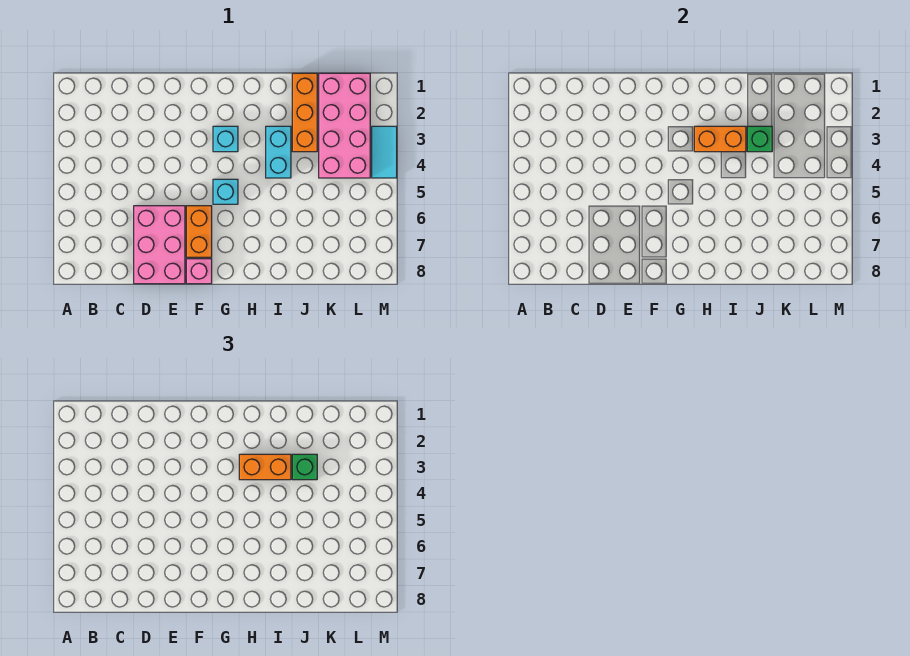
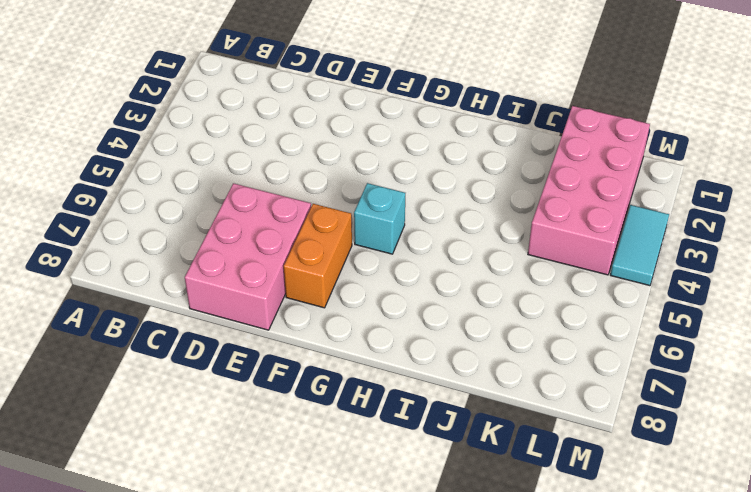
none -> pink 1x1 brick [186,259,212,284]
none -> cyan 1x1 brick [213,126,238,152]
none -> cyan 1x2 brick [266,126,291,178]

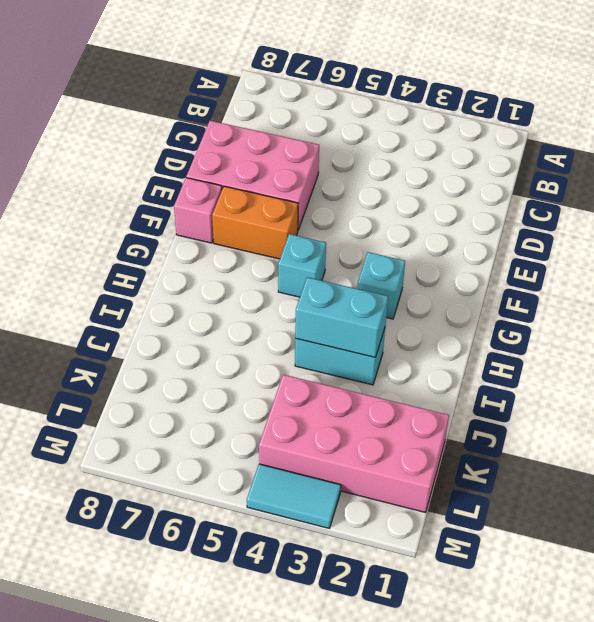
cyan 1x2 brick [295,277,388,357] -> orange 1x2 brick [694,126,746,152]
none -> orange 1x3 brick [292,73,317,152]
none -> green 1x1 brick [747,126,772,152]
none -> orange 1x2 brick [239,454,291,480]

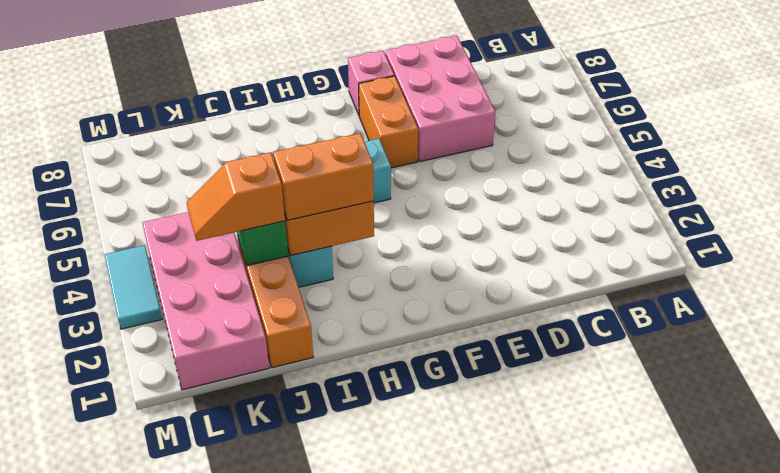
orange 1x2 slope [187,153,285,241] -> green 1x1 brick [292,454,317,480]
none -> cyan 1x1 brick [213,126,238,152]

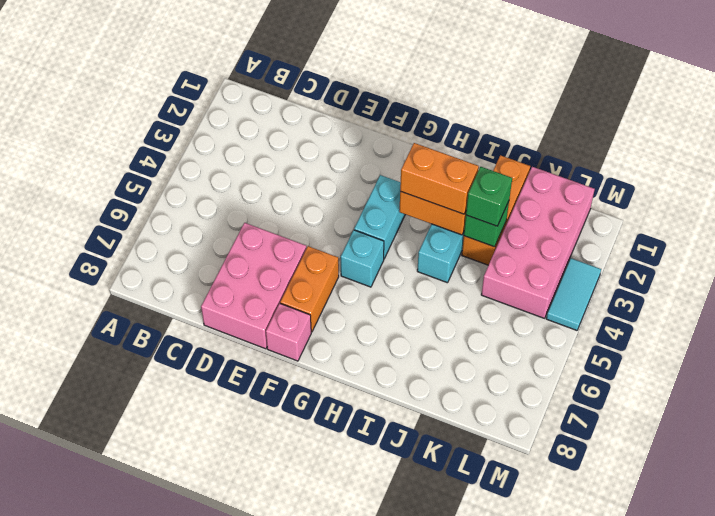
cyan 1x2 brick [354,175,405,258] -> cyan 1x1 brick [213,126,238,152]

